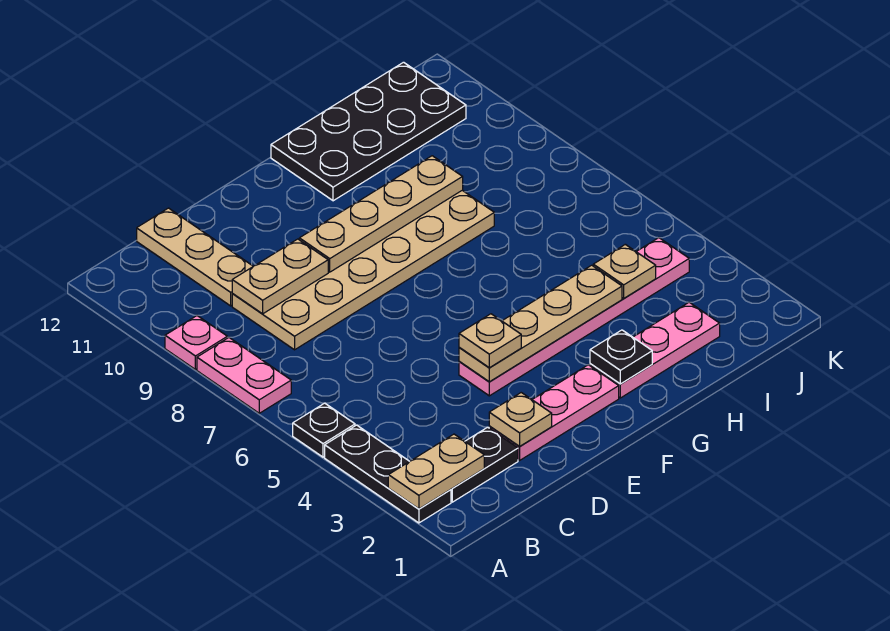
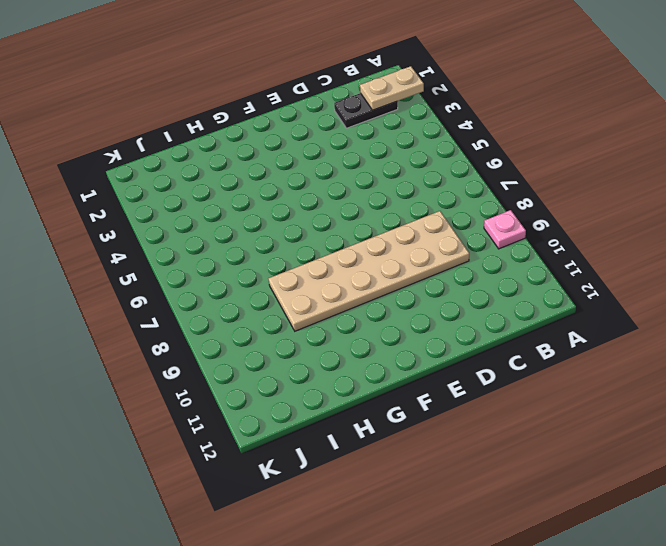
none -> black 1x3 plate [325,425,451,523]
none -> black 1x1 plate [293,403,355,457]
none -> pink 1x2 plate [197,338,291,413]

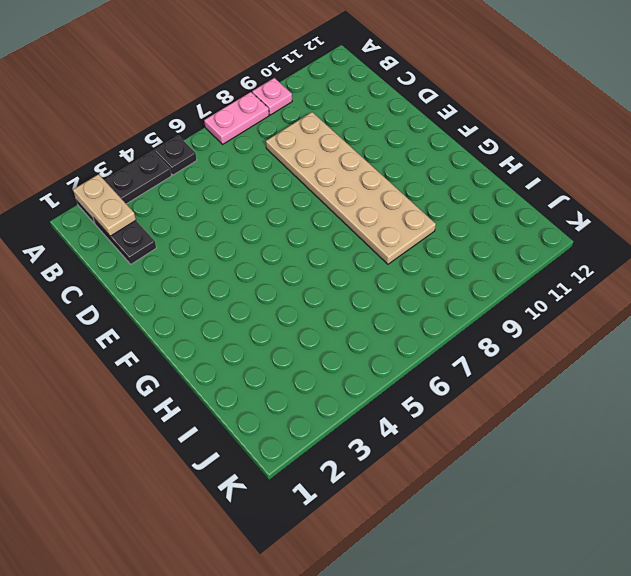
none -> tan 1x3 plate [137,208,253,306]
none -> pink 1x3 plate [489,365,619,460]
none -> pink 1x6 plate [459,238,689,396]

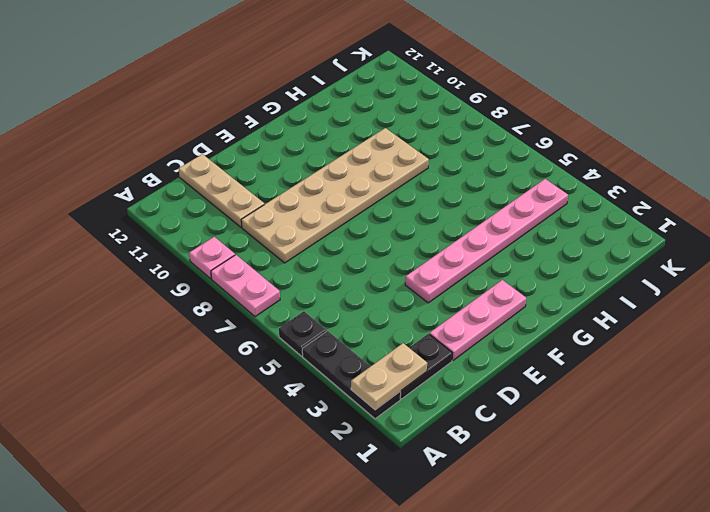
none -> pink 1x3 plate [590,302,720,398]
none -> black 2x4 plate [271,62,466,201]
none -> tan 1x2 plate [232,239,328,314]

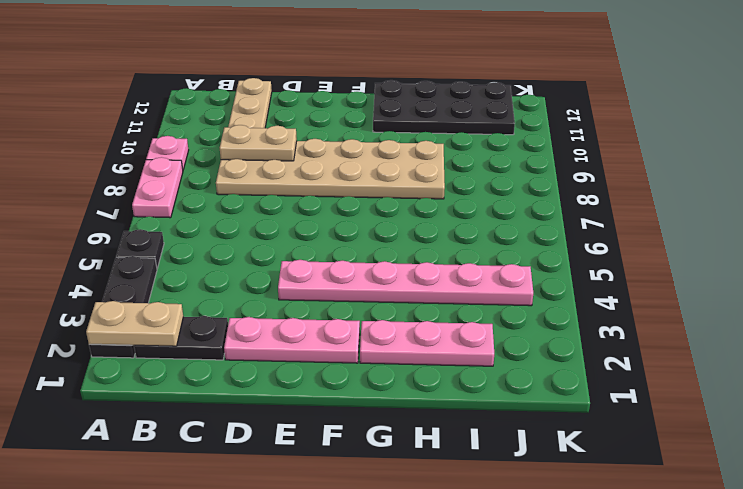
none -> tan 1x1 plate [489,393,552,447]
none -> tan 1x4 plate [459,265,622,382]
none -> tan 1x4 plate [299,156,463,272]

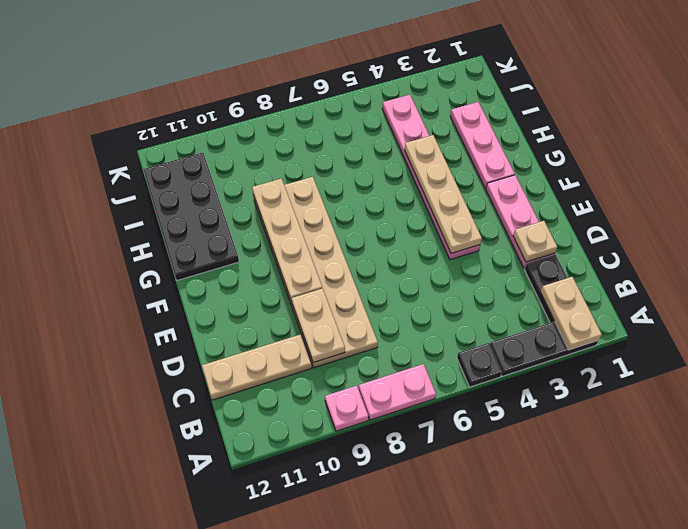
none -> black 1x1 plate [590,330,652,384]
none -> tan 1x1 plate [593,244,656,298]
none -> tan 1x1 plate [459,314,521,368]

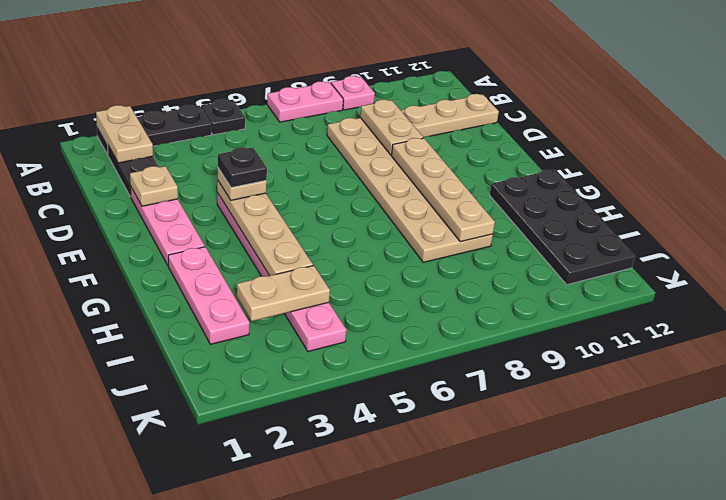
black 1x1 plate [218,147,267,188] -> black 1x1 plate moved to [590,330,652,384]
tan 1x2 plate [237,266,330,321] -> tan 1x1 plate [593,244,656,298]

